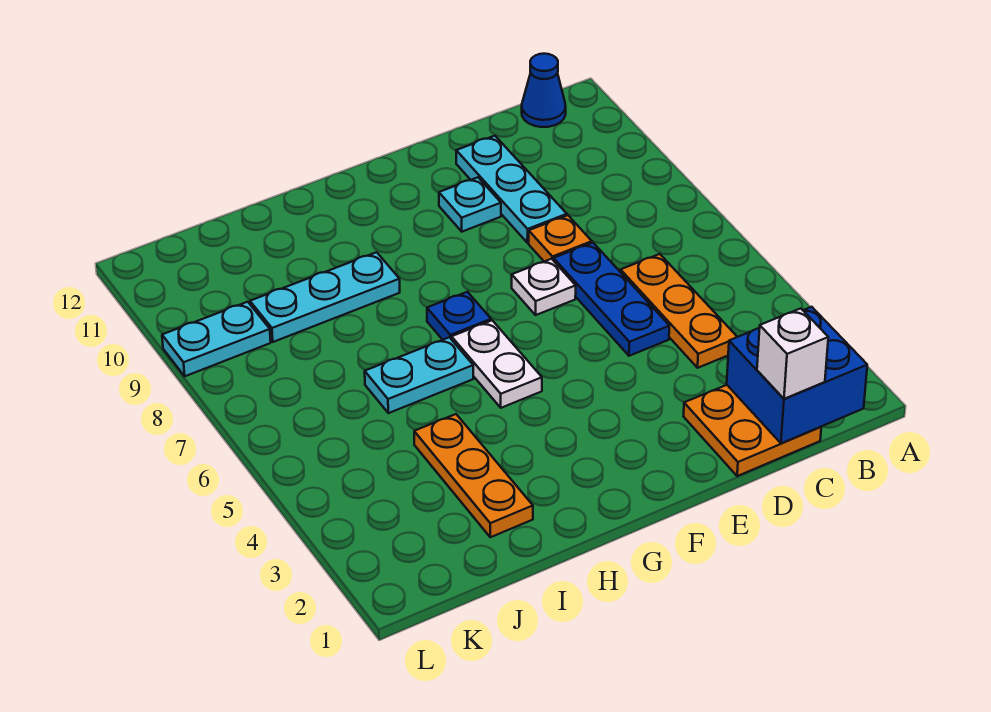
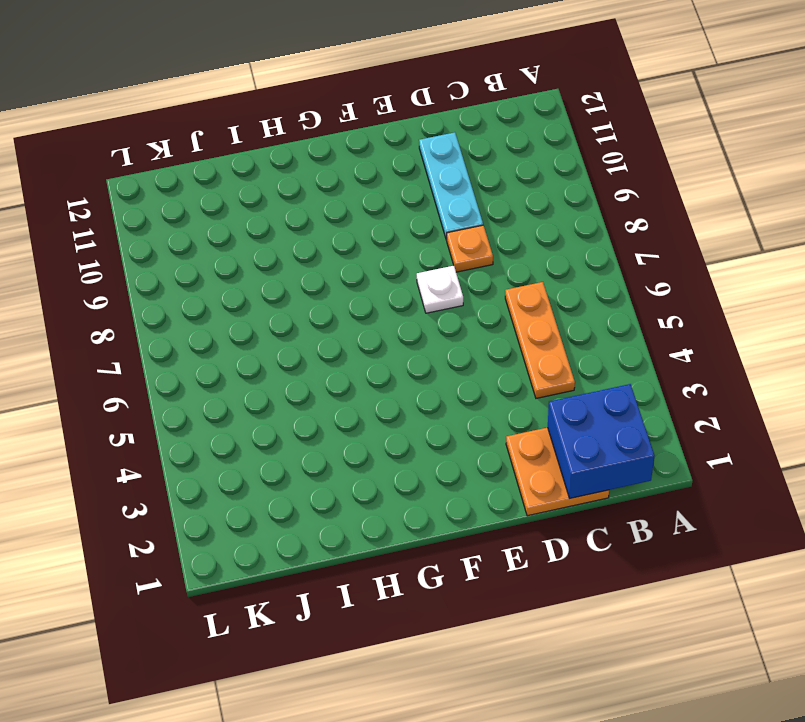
none -> blue 1x1 cone [522,54,566,127]
none -> blue 1x3 plate [554,243,669,356]
none -> cyan 1x1 plate [439,177,501,232]

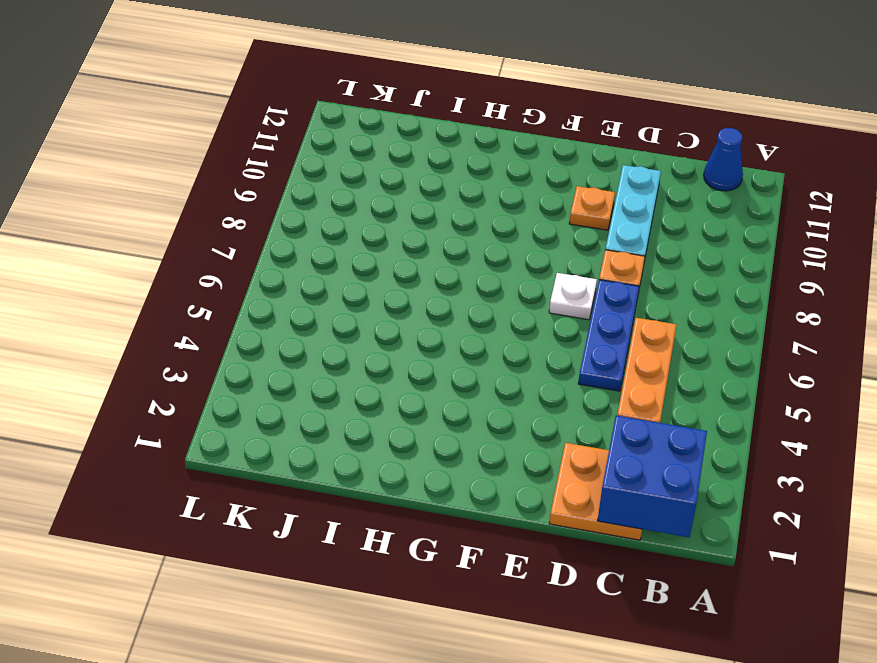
orange 1x1 plate [569,186,615,230] -> cyan 1x1 plate [439,177,501,232]
none -> white 1x2 plate [452,320,542,408]
none -> blue 1x1 plate [427,292,491,340]
none -> cyan 1x2 plate [365,337,473,413]

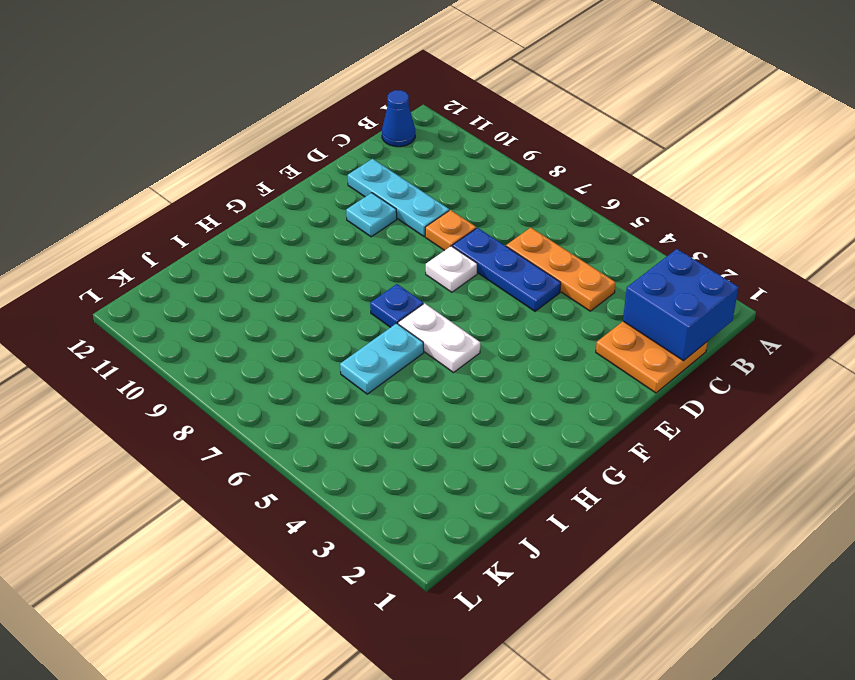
none -> cyan 1x3 plate [250,252,400,342]
none -> orange 1x3 plate [414,414,533,537]
none -> cyan 1x2 plate [162,302,271,376]

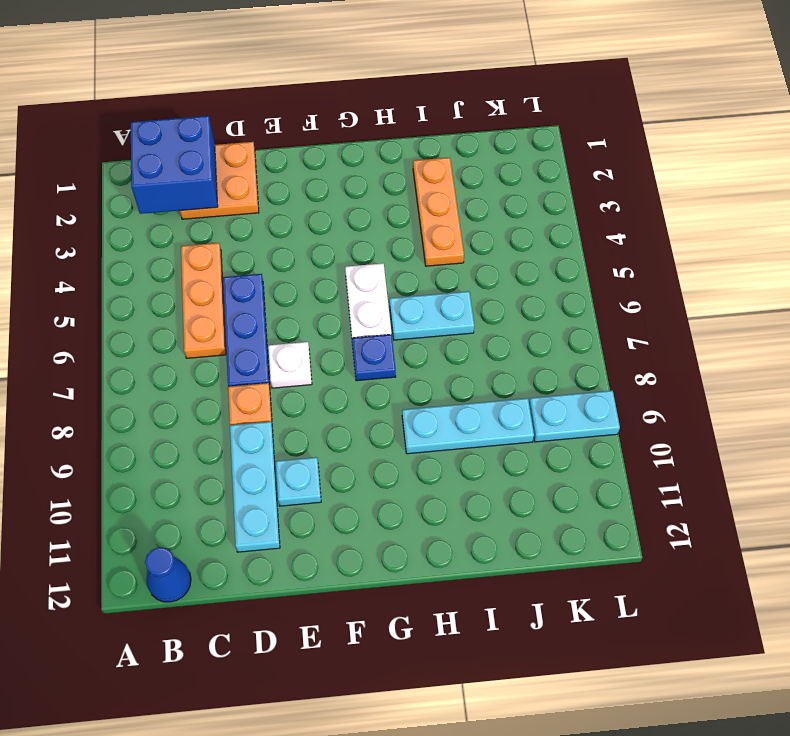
none -> white 1x1 brick [757,308,828,399]

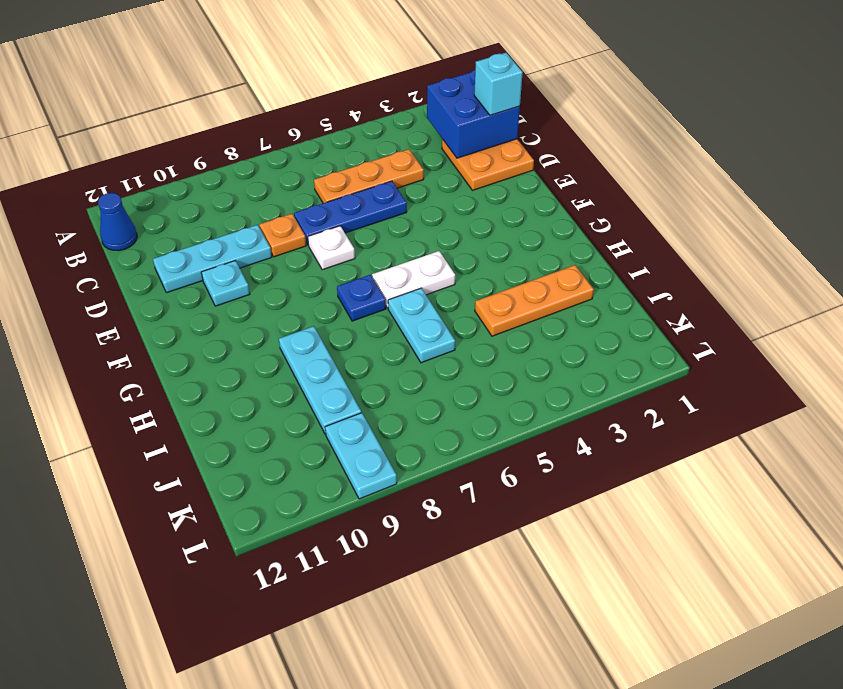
cyan 1x1 brick [474,53,523,115] -> white 1x1 brick [757,308,828,399]

